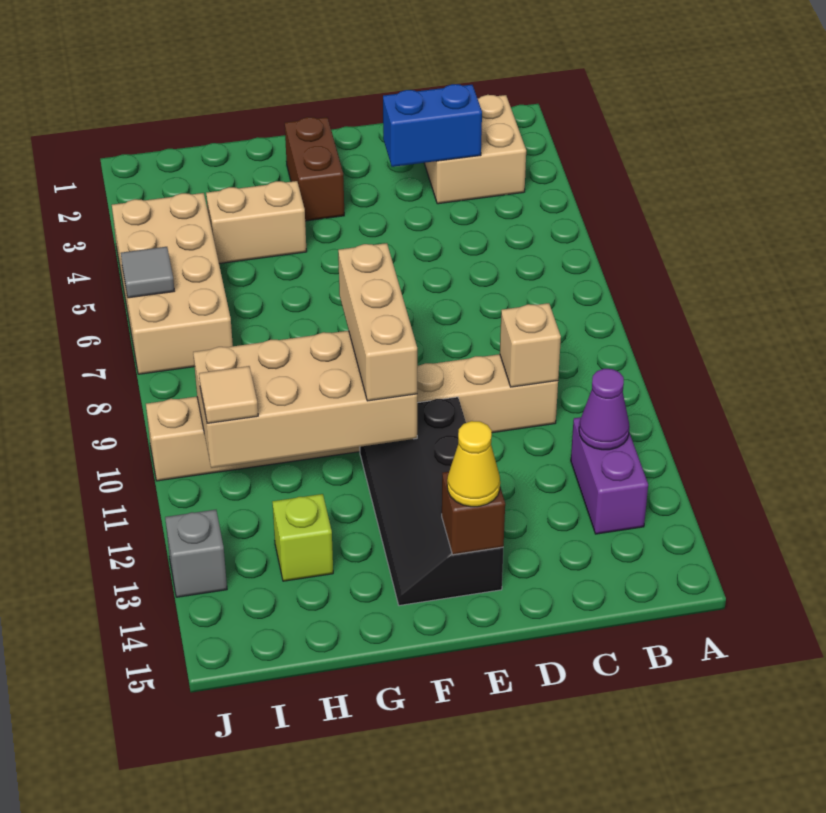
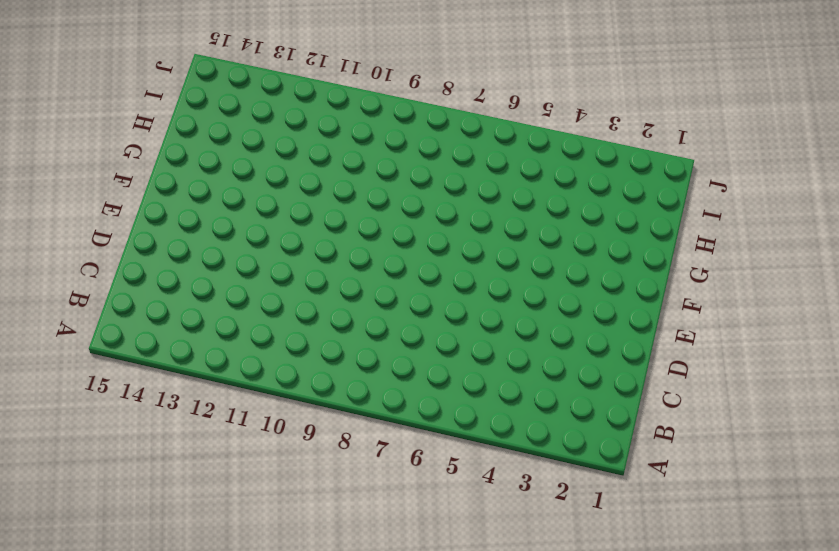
none -> tan 2x2 brick [424,95,526,204]
none -> purple 1x2 brick [571,417,648,534]
none -> tan 1x8 brick [146,354,558,481]

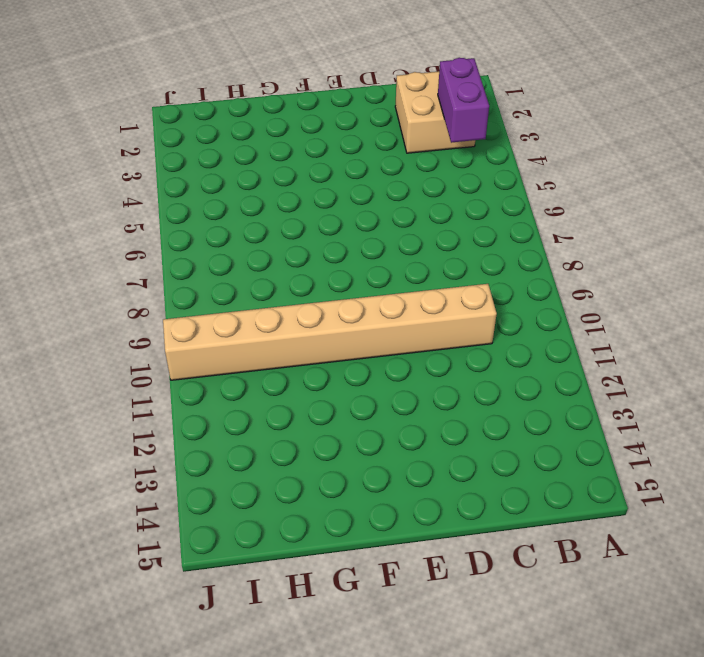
purple 1x2 brick [438,58,489,143] -> purple 1x2 brick moved to [571,417,648,534]
none -> black 2x4 slope [360,397,503,606]
none -> brown 1x2 brick [285,117,344,221]
none -> tan 1x2 brick [206,181,307,264]

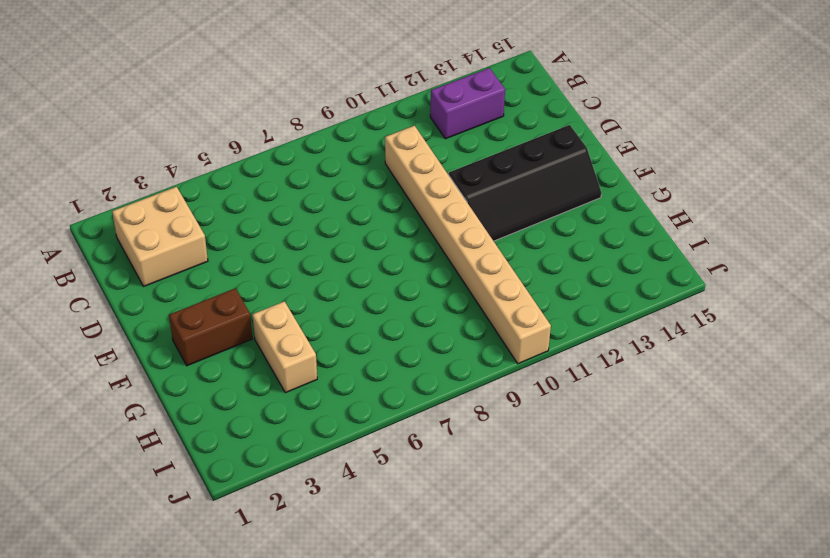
none -> lime 1x1 brick [272,494,333,581]
none -> tan 2x4 brick [112,193,233,374]
none -> grey 1x1 brick [165,510,227,597]

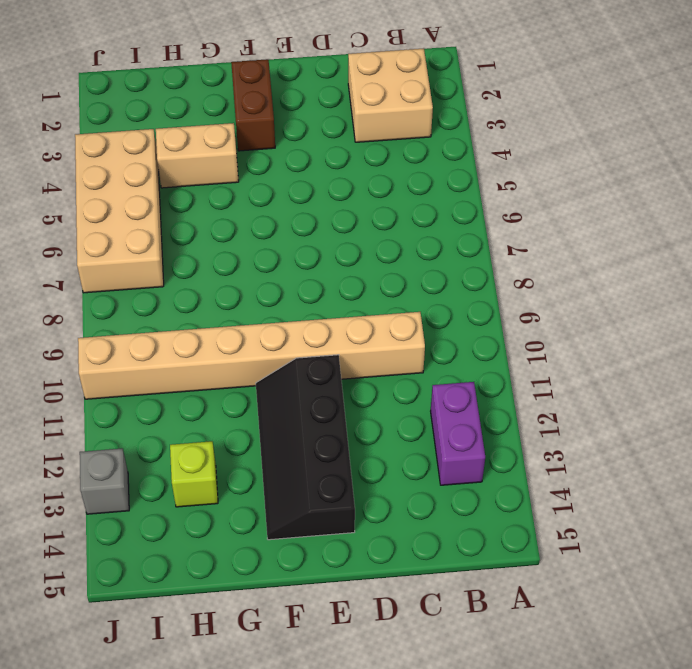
none -> purple 1x1 cone [579,369,630,450]
none -> blue 1x2 brick [383,84,482,167]
none -> tan 1x1 brick [500,303,561,387]

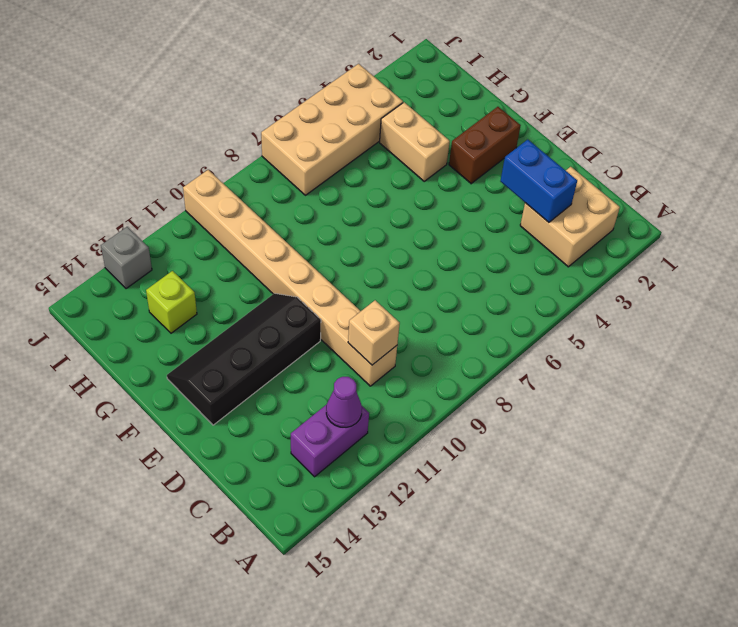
none -> brown 1x1 brick [442,472,505,555]
none -> tan 2x4 brick [193,331,417,468]
none -> grey 1x1 tile [121,247,174,298]

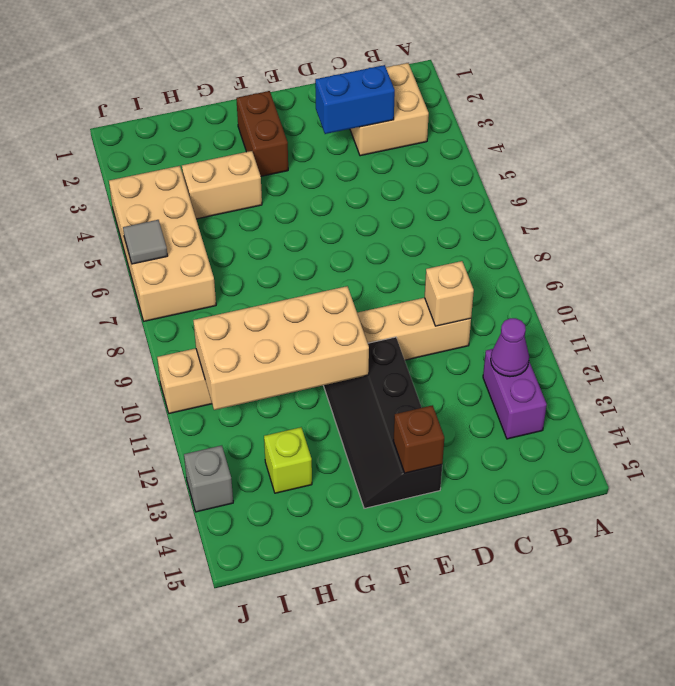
none -> yellow 1x1 cone [447,421,500,507]
none -> tan 1x3 brick [338,243,417,401]
none -> tan 1x1 tile [199,366,258,423]

